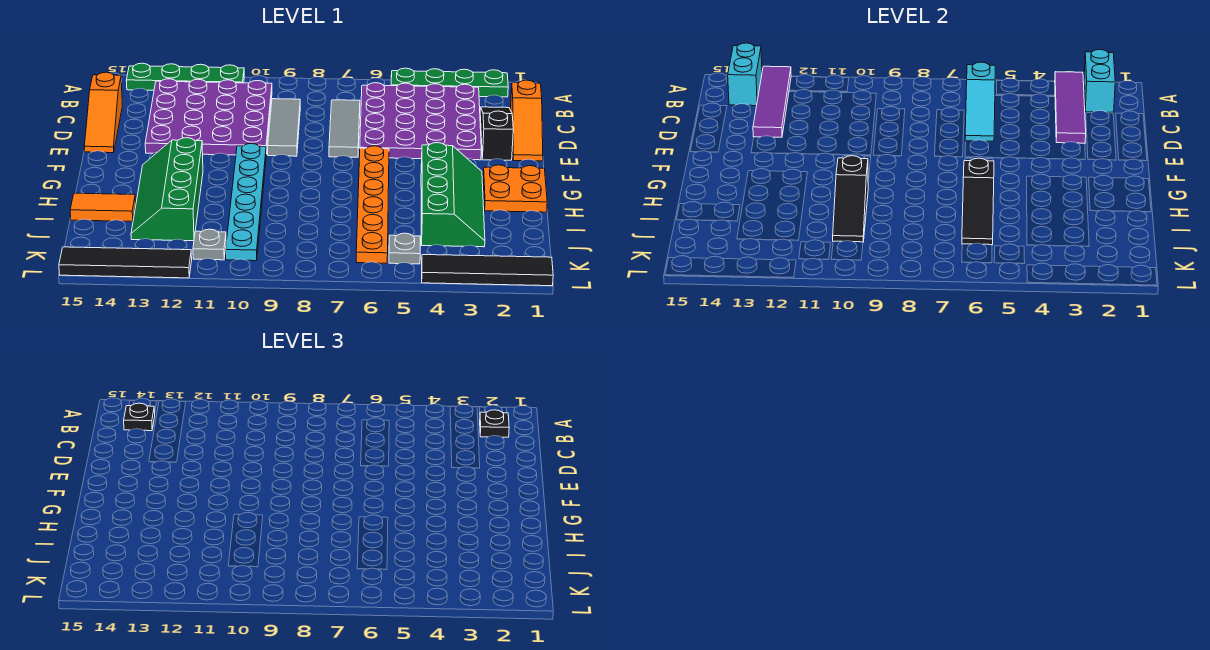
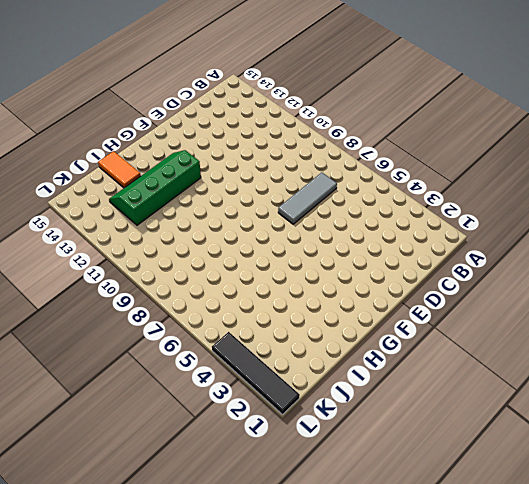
none -> green 1x4 plate [391,68,508,97]
none -> green 1x4 plate [126,63,244,90]
none -> purple 4x4 plate [360,83,481,160]

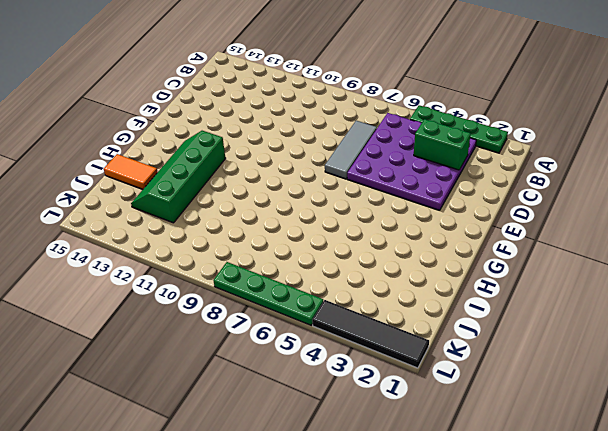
green 1x2 brick [414,119,471,170] -> purple 1x4 tile [1054,72,1086,143]
green 1x4 plate [214,262,323,325] -> green 1x4 plate moved to [126,63,244,90]
none -> purple 4x4 plate [145,79,272,155]
none -> orange 1x3 slope [510,80,543,161]
none -> black 1x3 slope [480,107,513,160]

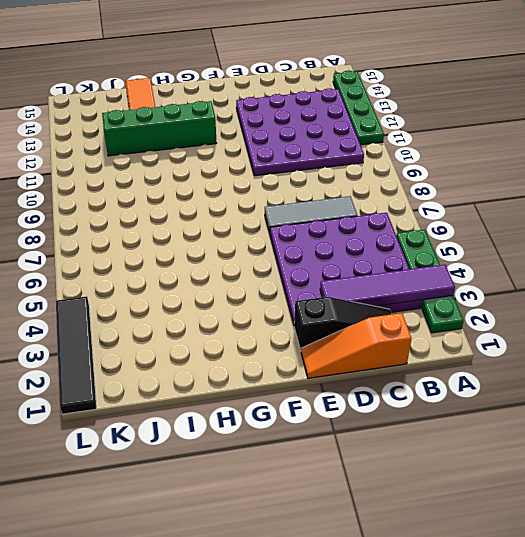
none -> grey 1x3 tile [268,99,300,156]
none -> orange 1x3 slope [84,72,123,153]
none -> orange 1x6 plate [356,146,389,263]

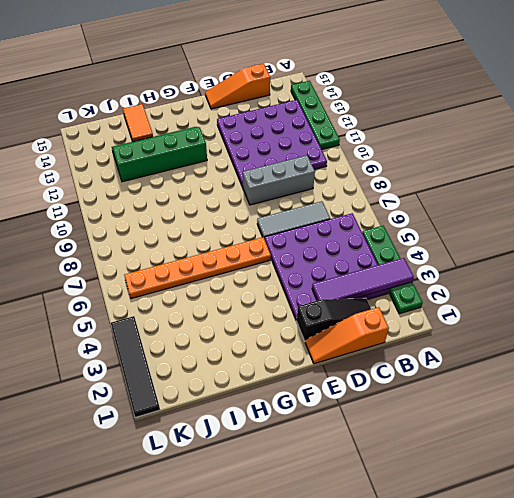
grey 1x3 brick [243,155,315,205] -> grey 1x3 tile [268,99,300,156]
none -> cyan 1x6 plate [226,144,266,261]
none -> orange 2x2 plate [483,165,547,212]
none -> green 2x4 slope [421,143,485,247]

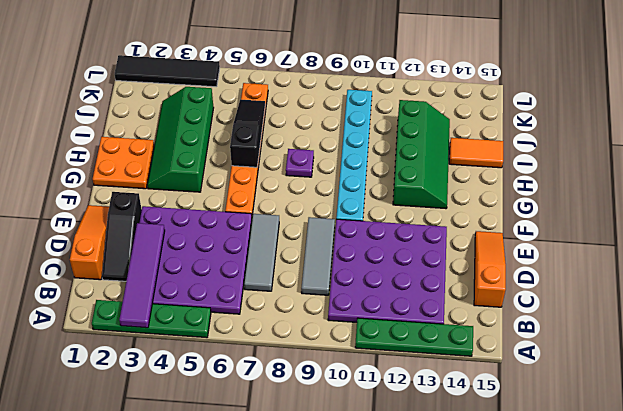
purple 1x1 plate [286,149,314,177] -> none
none -> grey 1x1 plate [389,233,420,264]
none -> grey 1x1 plate [193,229,226,260]
none -> black 1x4 tile [59,247,192,278]

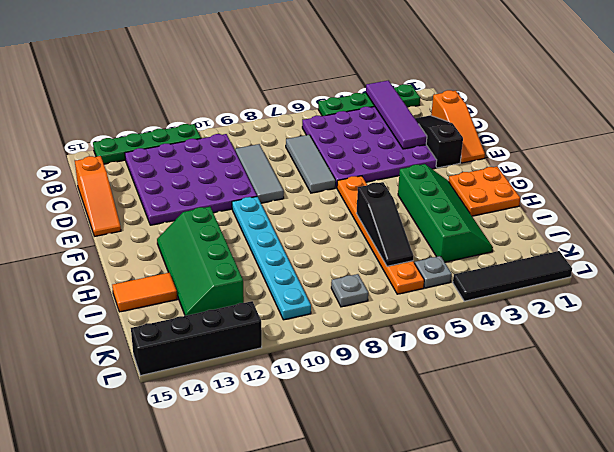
grey 1x1 plate [331,274,368,307] -> grey 1x1 plate moved to [193,229,226,260]
black 1x4 brick [131,301,262,376] -> black 1x4 tile [59,247,192,278]
none -> cyan 1x2 brick [1084,50,1115,112]
none -> purple 1x4 tile [753,66,791,137]
none -> cyan 1x2 brick [728,43,762,106]

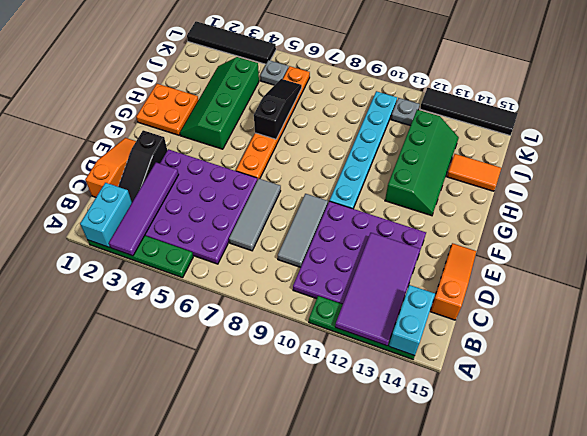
purple 2x4 tile [335,233,420,346] -> purple 1x4 tile [753,66,791,137]
none -> cyan 1x3 slope [965,62,995,141]
none -> black 1x3 slope [833,156,868,242]
none -> black 1x1 plate [480,410,509,437]

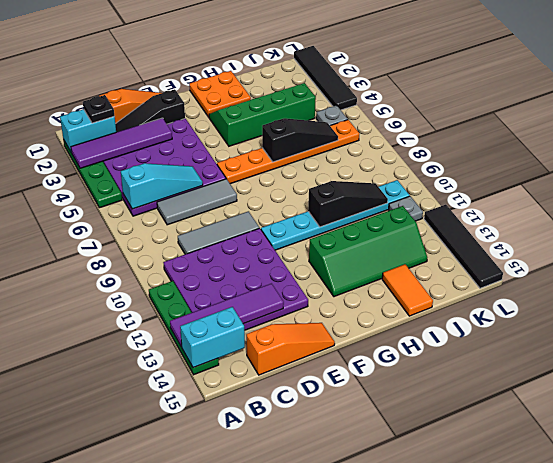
none -> black 1x1 plate [124,403,155,431]

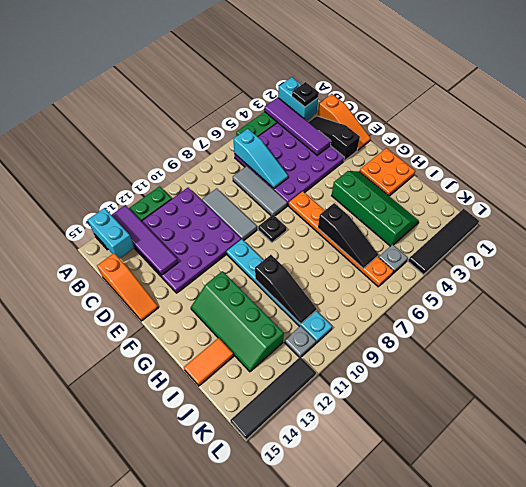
black 1x1 plate [258,215,287,242] -> black 1x1 plate moved to [124,403,155,431]

